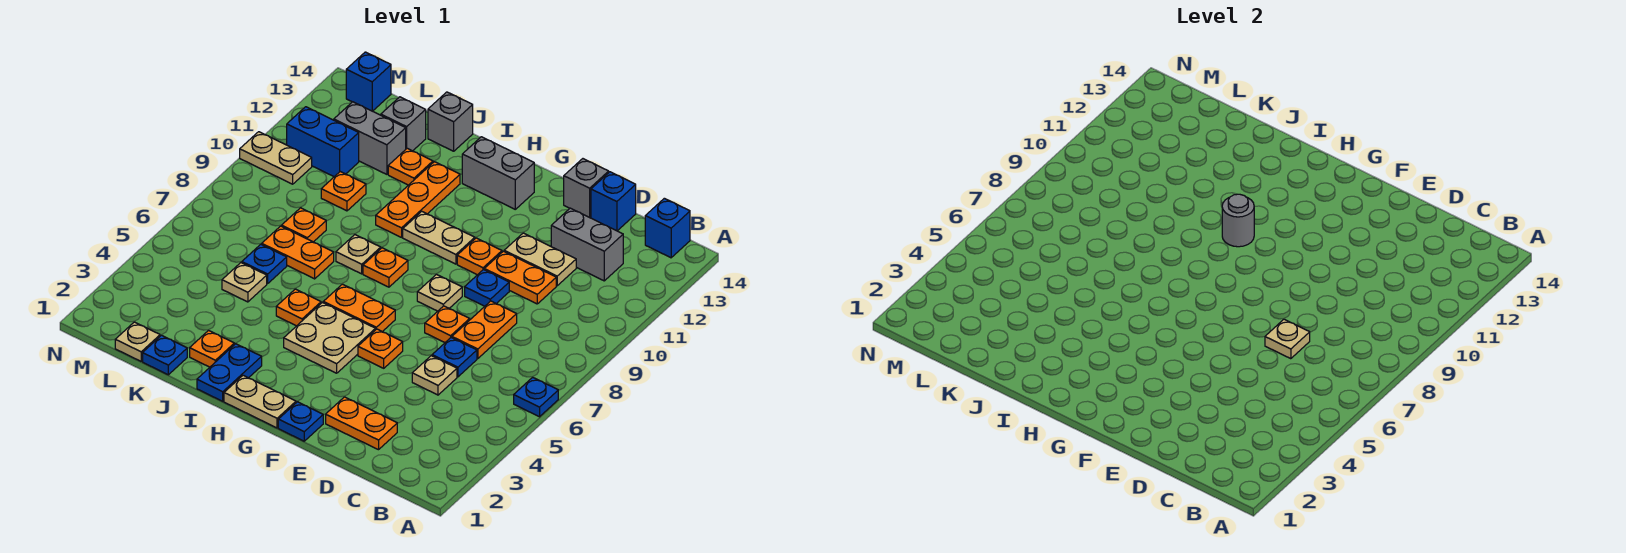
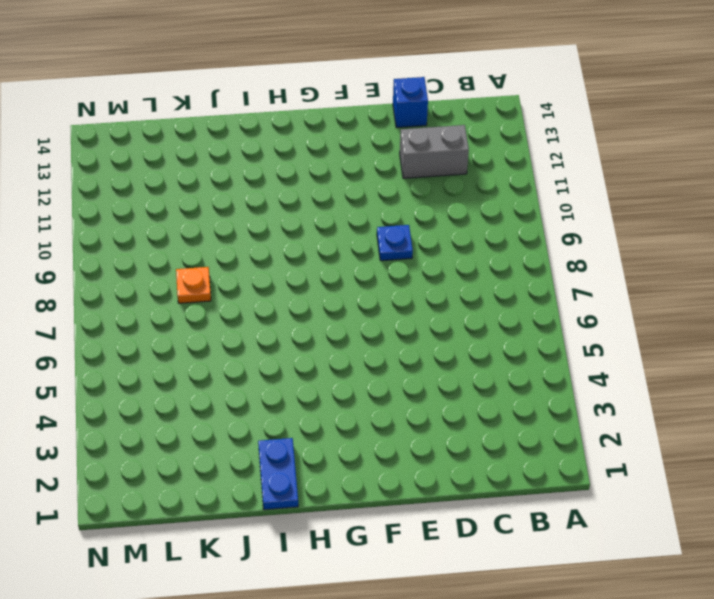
none -> blue 1x1 plate [514,377,558,417]
none -> blue 1x1 brick [645,198,690,258]
none -> orange 1x2 plate [326,397,397,450]
none -> tan 1x1 plate [412,356,457,395]

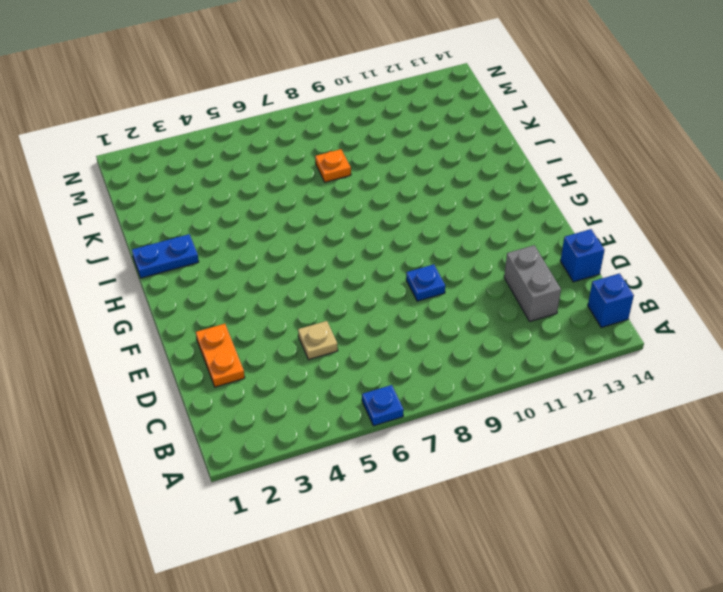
none -> blue 1x1 plate [432,338,477,377]
none -> orange 1x2 plate [452,301,517,359]
none -> orange 1x2 plate [484,251,556,304]
none -> tan 1x2 plate [504,233,576,286]

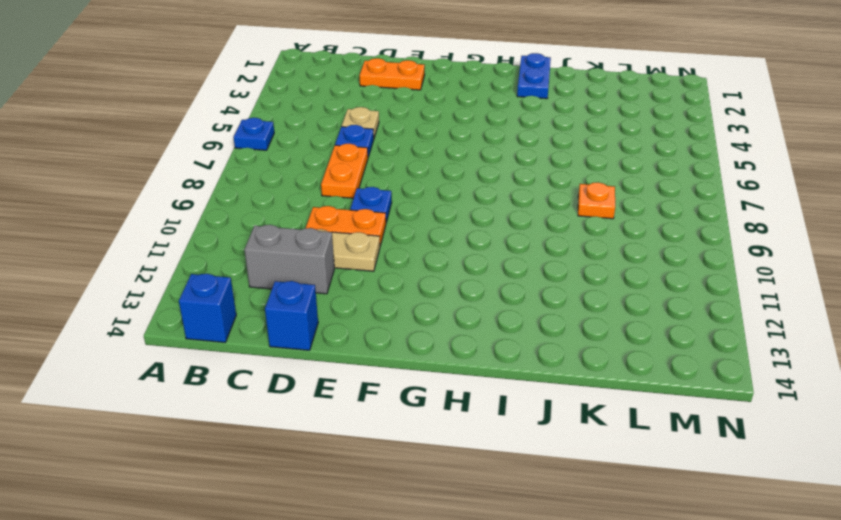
none -> orange 1x1 plate [425,306,470,342]
none -> grey 1x1 brick [564,159,609,217]
none -> blue 1x1 plate [278,402,323,441]
none -> orange 1x1 plate [358,329,403,368]

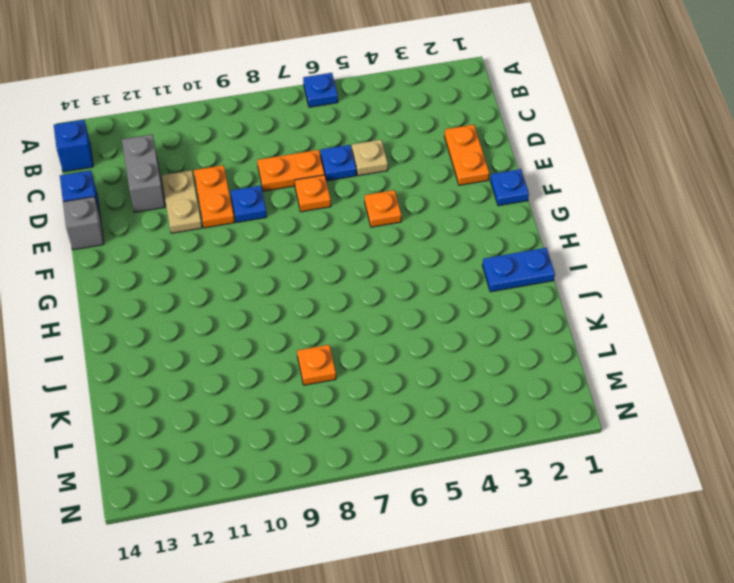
none -> tan 1x1 plate [417,275,462,311]
none -> orange 1x1 plate [457,238,502,275]
none -> tan 1x2 plate [224,375,296,428]
none -> tan 2x2 plate [284,303,376,373]

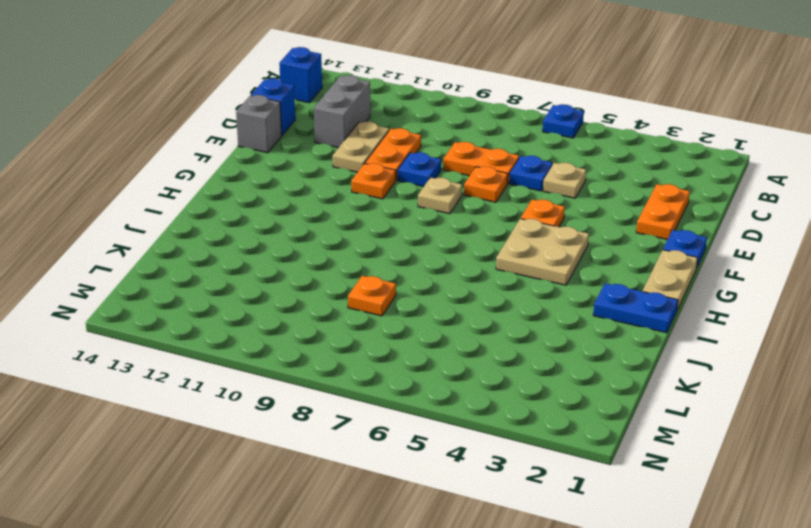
none -> orange 1x2 plate [323,284,395,332]
none -> tan 1x2 plate [403,211,475,264]
none -> grey 1x2 brick [462,137,534,209]
none -> orange 1x1 plate [363,248,408,287]

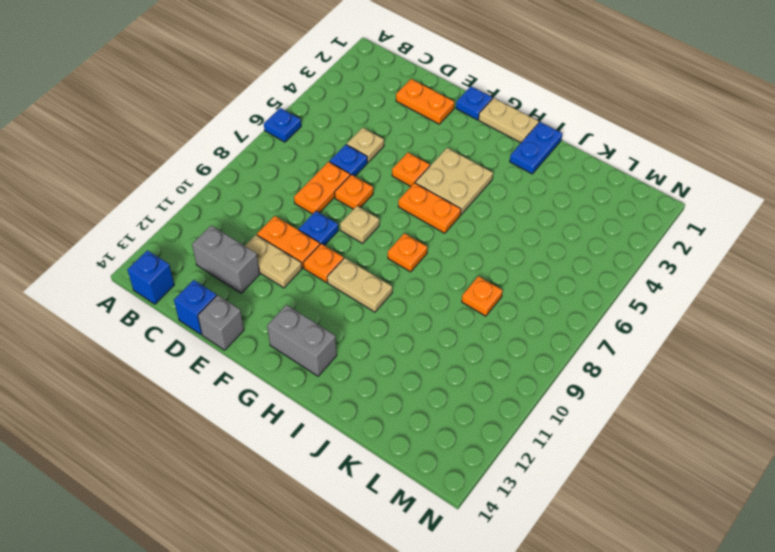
none -> orange 1x1 plate [276,289,321,326]
none -> tan 1x1 plate [336,235,381,274]
none -> orange 1x3 plate [376,162,460,237]
none -> orange 1x1 plate [190,331,234,367]

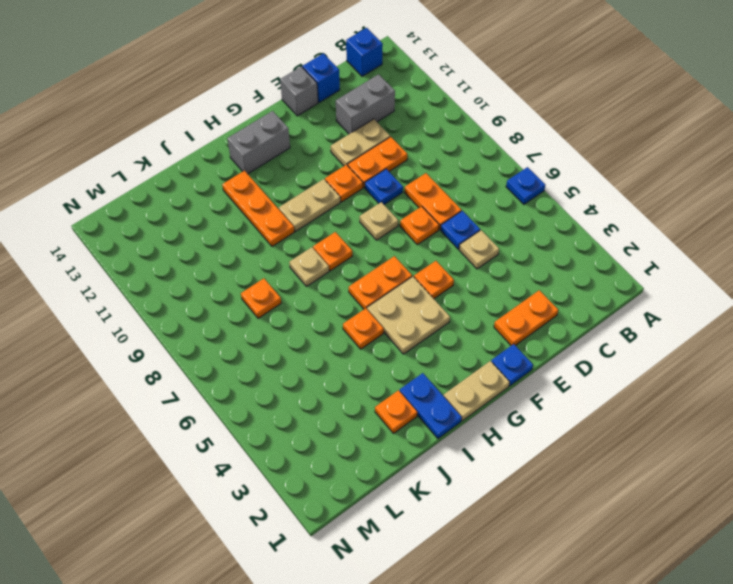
none -> orange 1x2 plate [262,226,334,279]
none -> orange 1x1 plate [388,148,433,185]
none -> grey 1x1 brick [428,92,473,151]
none -> blue 1x1 plate [143,335,187,375]

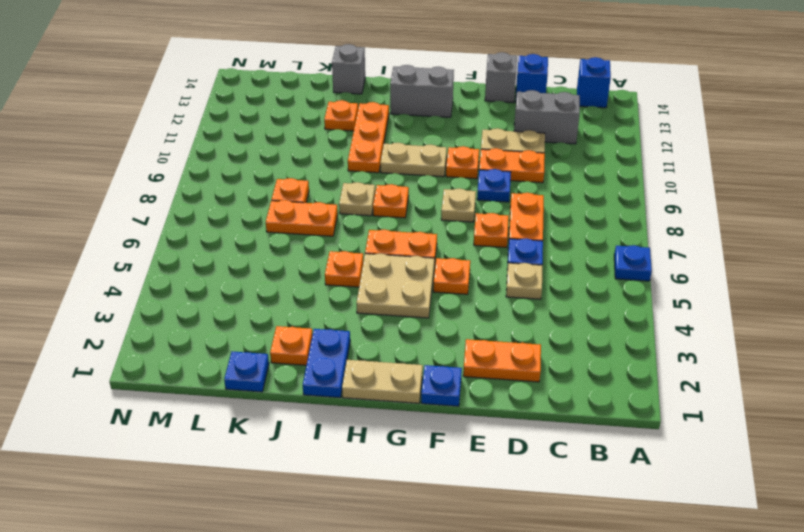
none -> tan 1x1 plate [222,263,267,302]
none -> blue 1x1 plate [242,244,287,284]
none -> orange 1x1 plate [321,172,366,211]
none -> grey 1x2 brick [334,102,406,174]

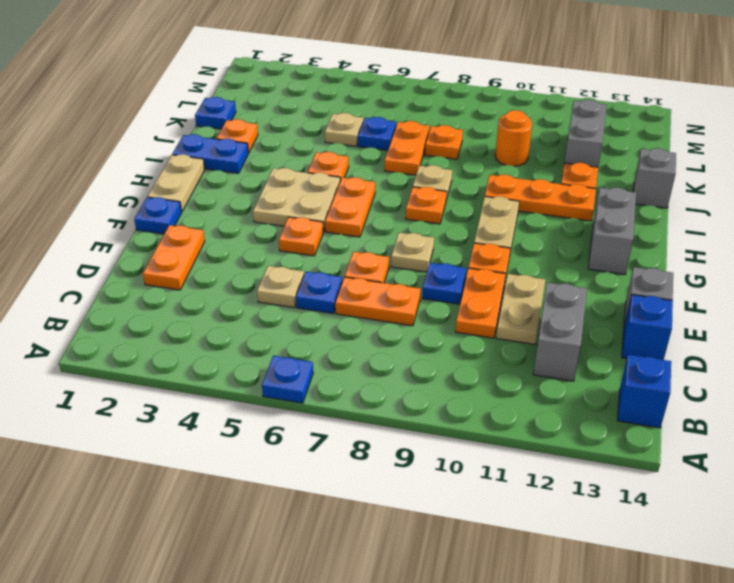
orange 1x1 round brick [495,110,532,166] -> orange 1x1 plate [321,172,366,211]
none -> grey 1x1 brick [381,97,426,151]
none -> tan 1x1 plate [115,322,160,361]
none -> blue 1x2 brick [287,107,359,177]
none -> tan 1x2 plate [240,132,312,184]

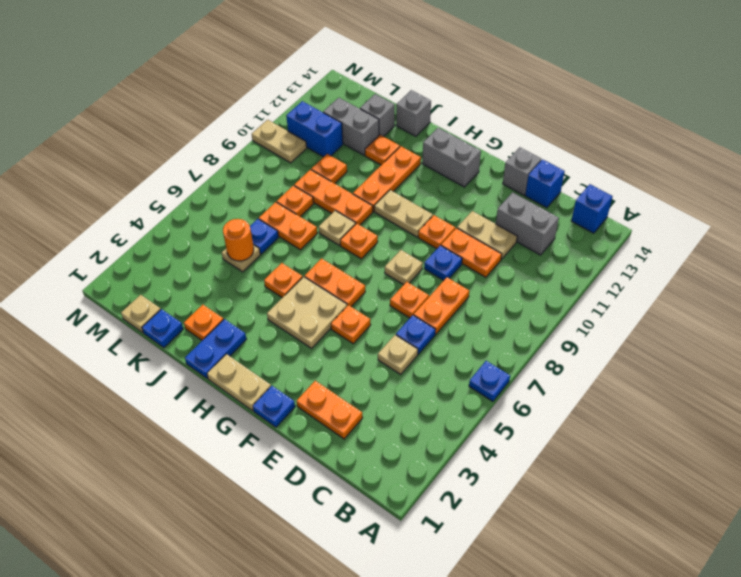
orange 1x3 plate [294,170,373,225] -> none
orange 1x1 round brick [223,219,254,261] -> none
none -> blue 1x1 brick [346,52,391,111]
none -> tan 1x1 plate [1265,319,1310,359]
none -> grey 1x1 round brick [1222,194,1254,247]

